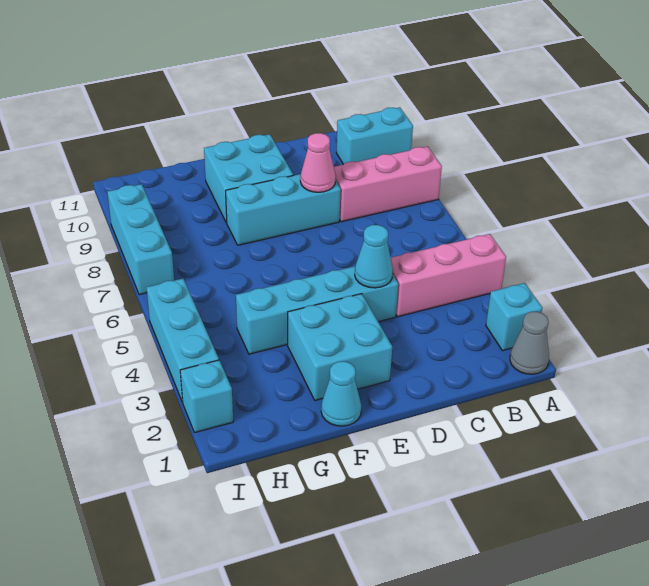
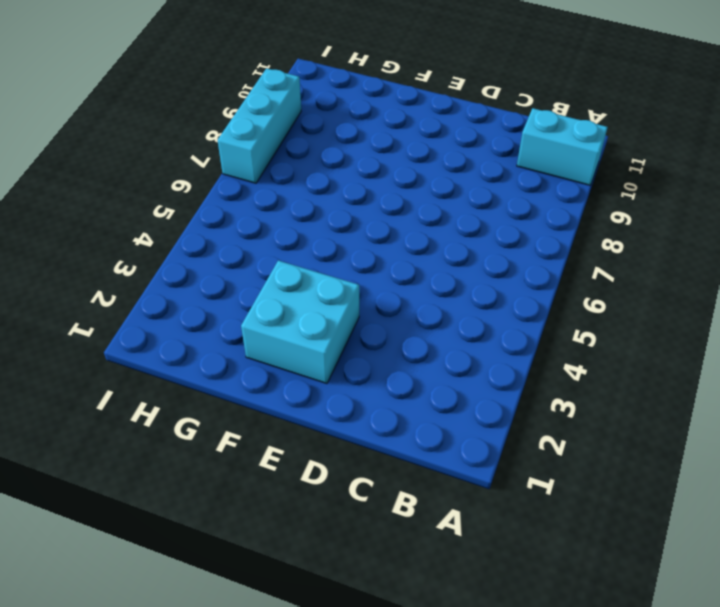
none -> grey 1x1 cone [510,312,549,374]
none -> cyan 1x1 brick [486,283,542,351]
none -> pink 1x3 brick [391,234,506,317]

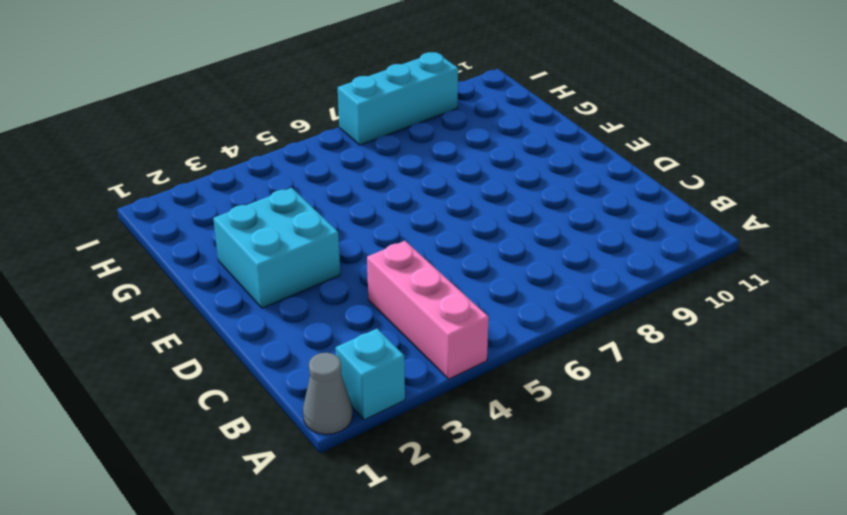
none -> pink 1x3 brick [334,147,442,222]
none -> cyan 1x2 brick [337,107,413,164]
none -> cyan 1x4 brick [236,266,398,354]

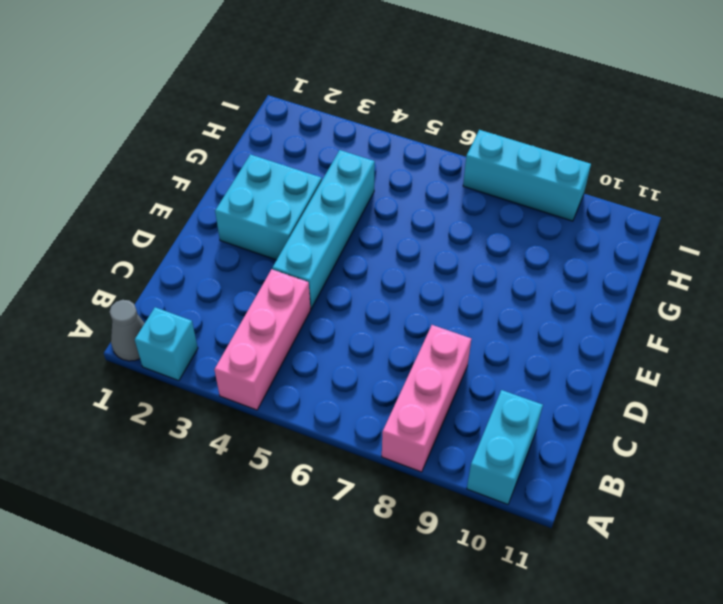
none -> cyan 1x3 brick [226,174,341,245]
none -> cyan 2x2 brick [204,134,293,223]
none -> cyan 1x1 cone [321,361,361,426]

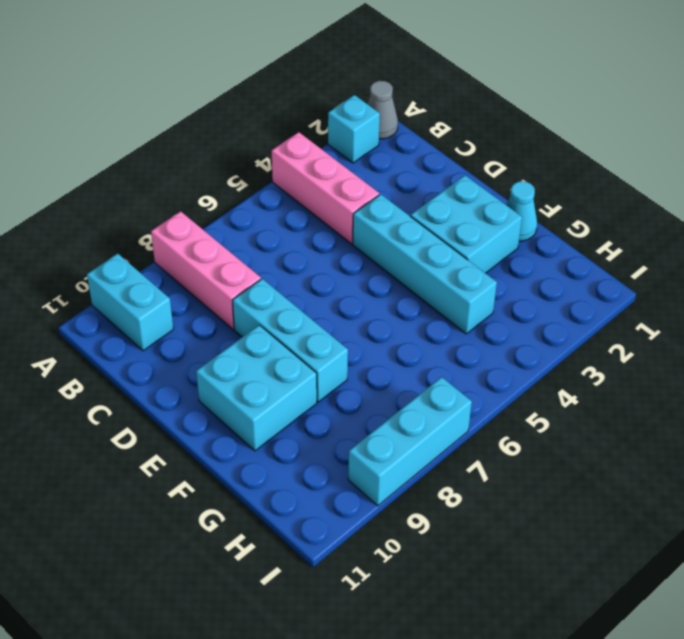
none -> cyan 1x1 brick [180,360,233,433]
none -> cyan 1x3 brick [146,279,219,402]
none -> cyan 1x1 cone [355,225,393,288]

